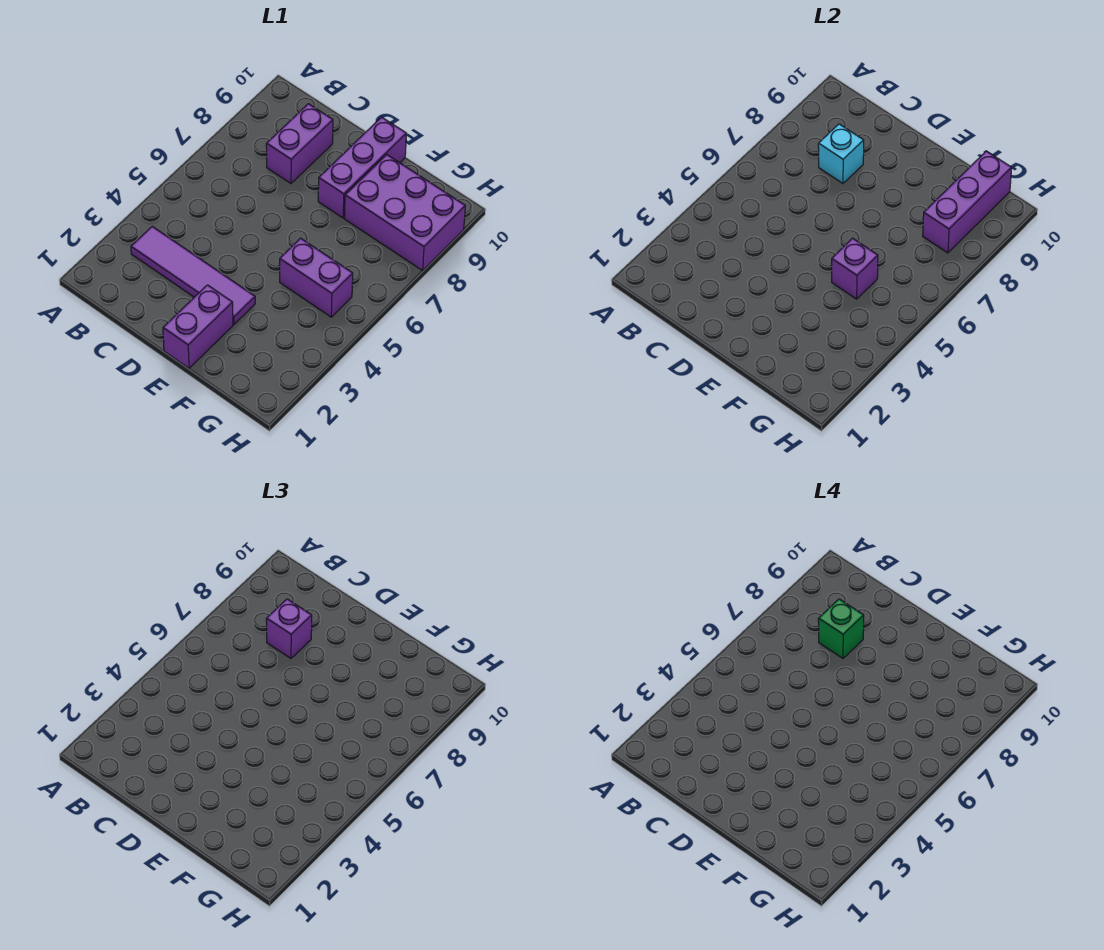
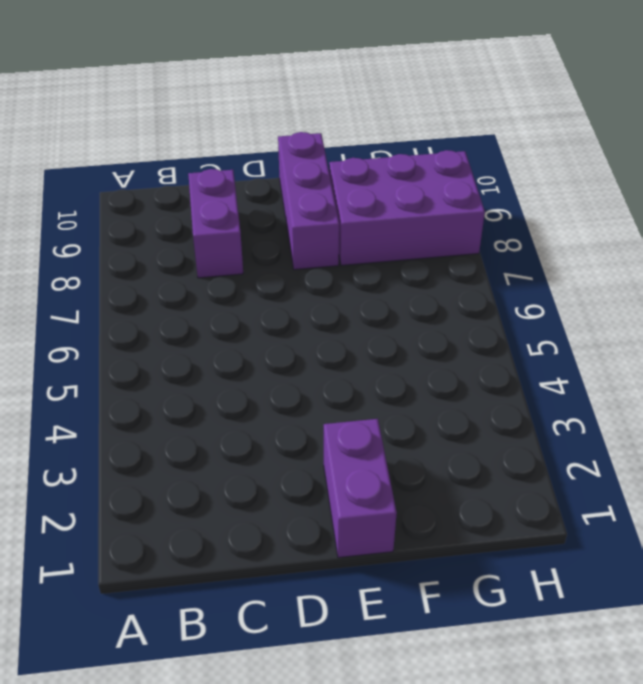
none -> purple 1x4 tile [131,226,255,324]
none -> purple 1x2 brick [280,238,353,317]

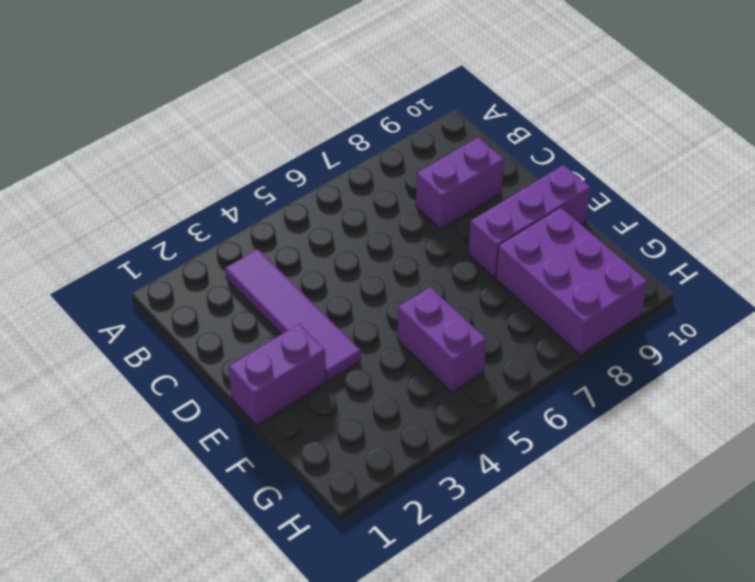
none -> cyan 1x1 brick [818,124,864,183]
none -> purple 1x1 brick [832,238,878,299]

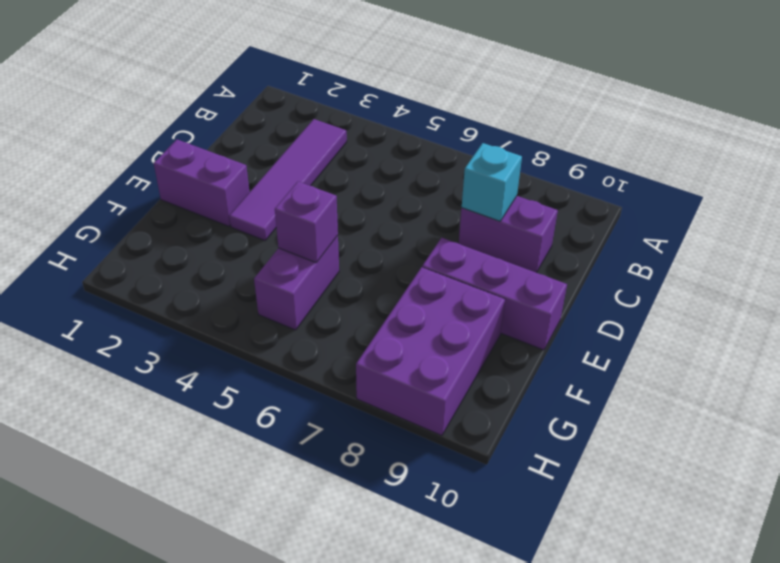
none -> purple 1x3 brick [923,151,1012,253]
none -> purple 1x1 brick [266,599,312,658]

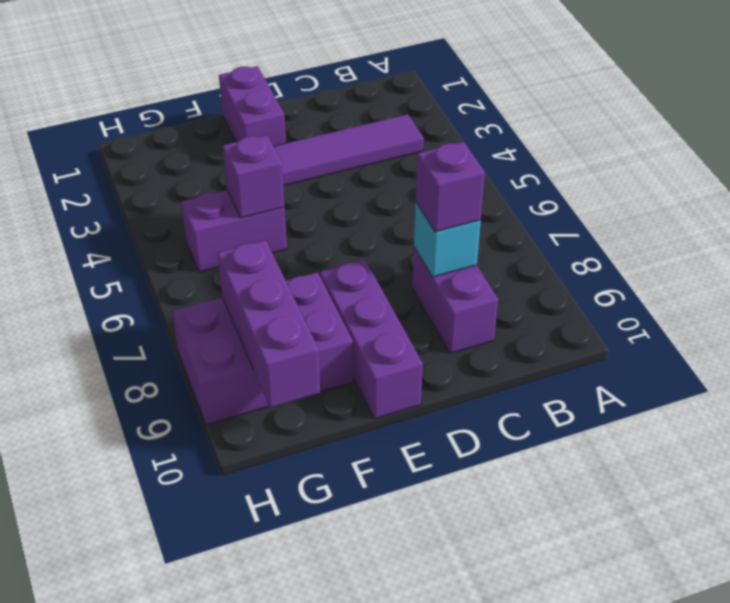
none -> green 1x1 brick [818,599,864,658]

